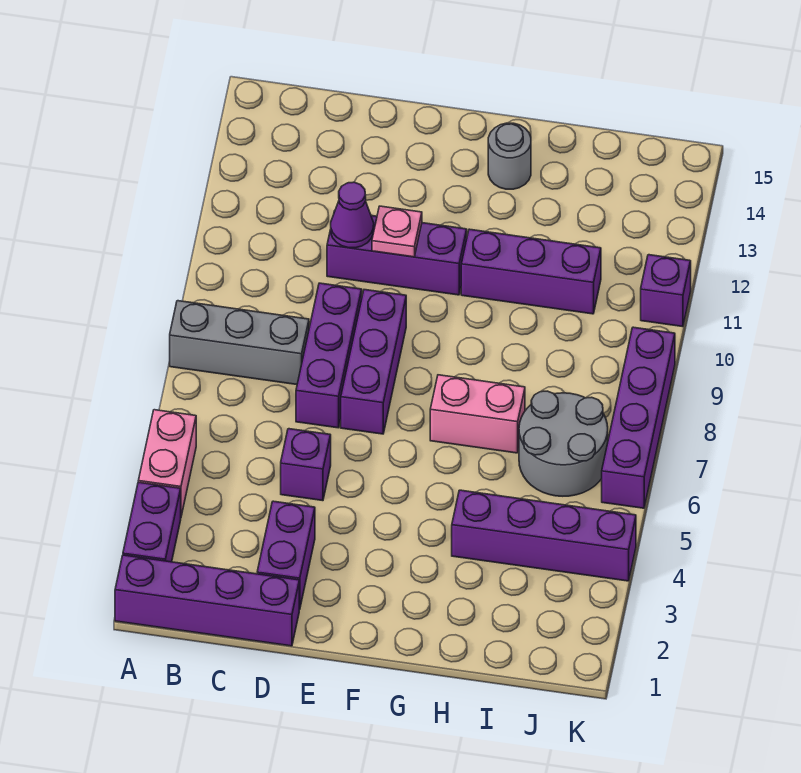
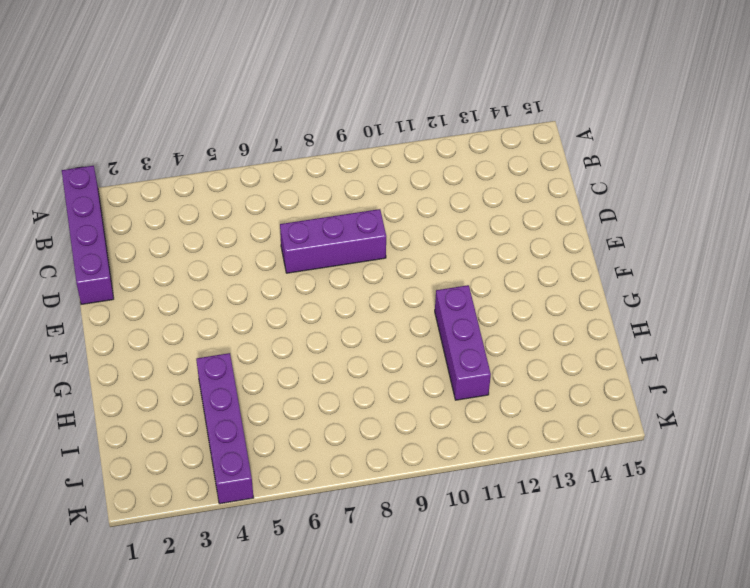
none -> purple 1x2 brick [123,482,181,562]
none -> pink 1x2 brick [138,410,196,516]
none -> grey 1x3 brick [170,301,309,385]

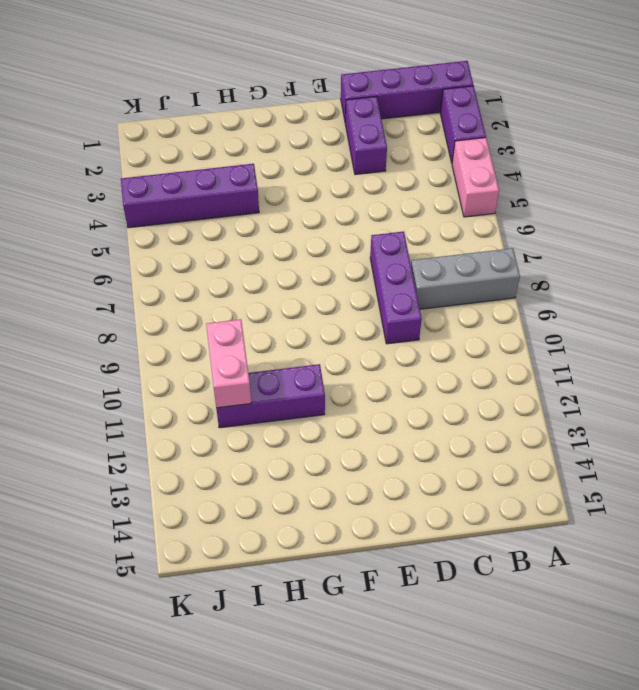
pink 1x2 brick [206,319,251,408] -> pink 1x2 brick turned to [430,375,525,453]
none -> purple 1x1 brick [281,429,331,501]
none -> purple 1x3 brick [327,211,467,295]
none -> purple 1x3 brick [341,290,406,434]

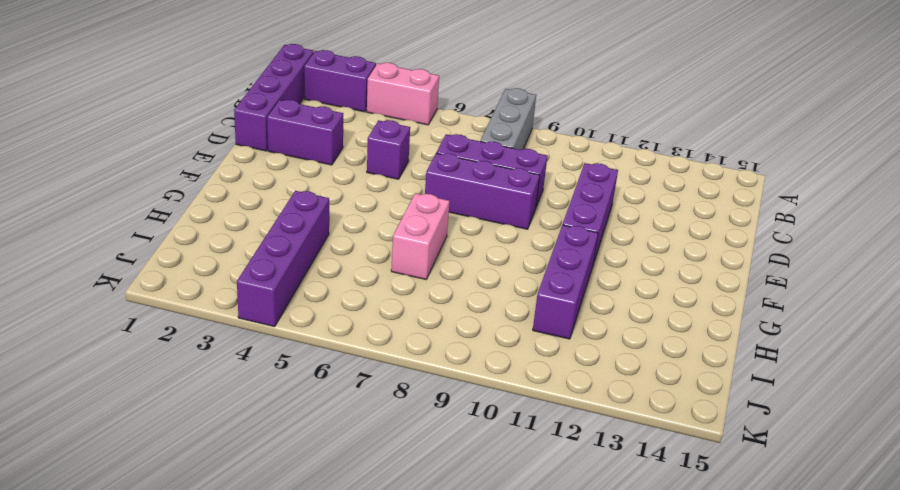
none -> grey 1x1 round brick [488,123,531,189]
none -> grey 2x2 round brick [519,391,608,496]
none -> purple 1x4 brick [602,327,675,508]

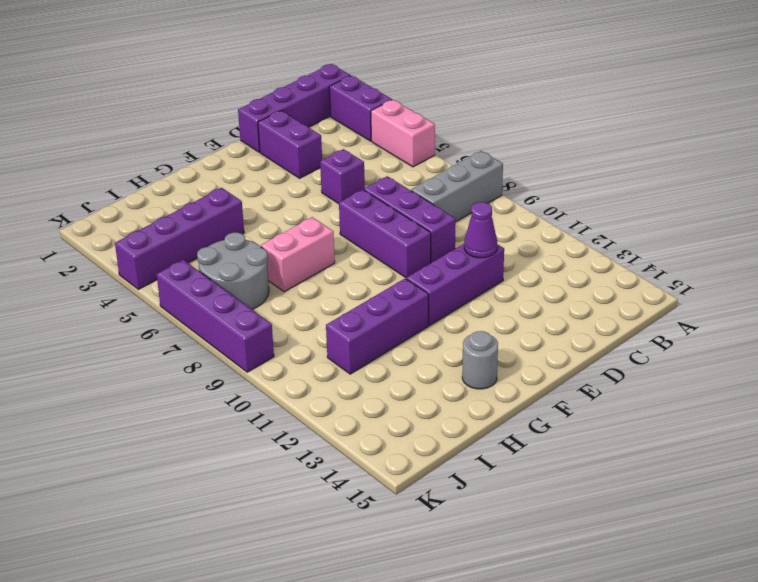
none -> purple 1x1 brick [641,255,691,327]
none -> pink 1x1 plate [372,206,422,257]

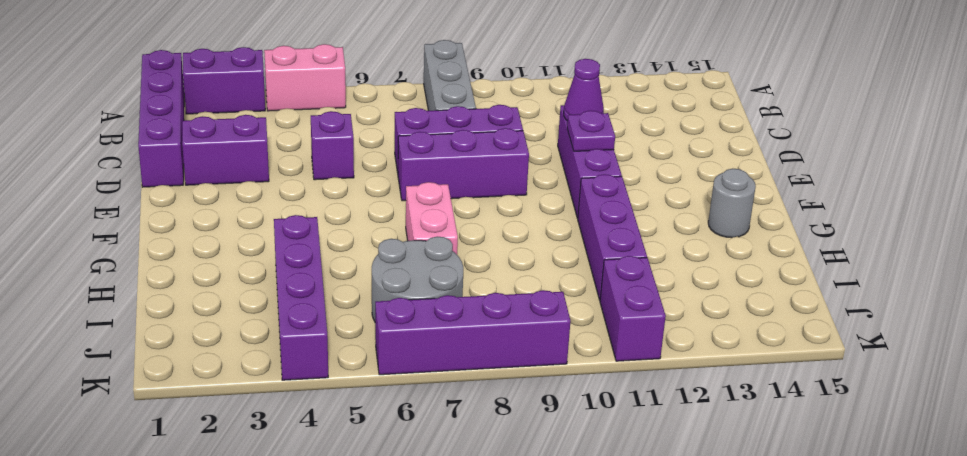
purple 1x1 plate [567,111,615,151] -> pink 1x1 plate [372,206,422,257]
purple 1x2 brick [600,256,666,361] -> purple 1x1 brick [641,255,691,327]

